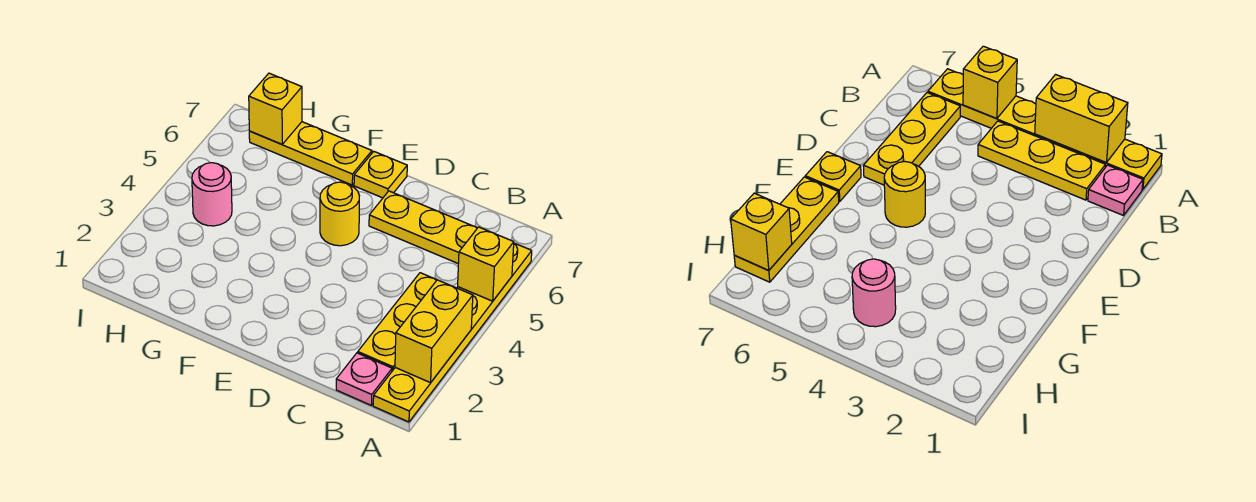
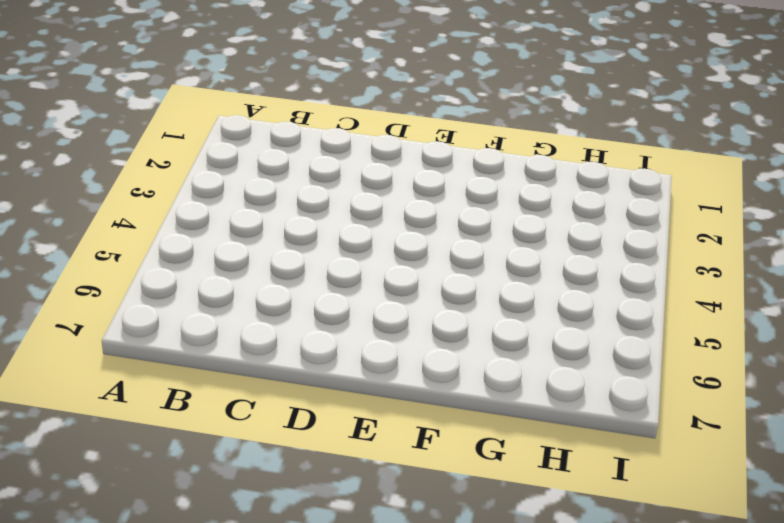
none -> yellow 1x6 plate [373,243,532,422]
none -> pink 1x1 plate [336,353,392,405]

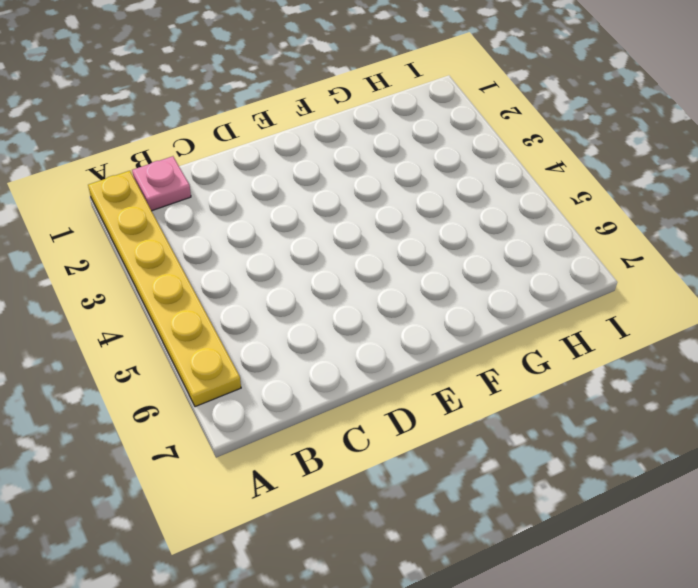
none -> yellow 1x3 plate [358,273,437,371]
none -> yellow 1x3 plate [369,191,477,263]

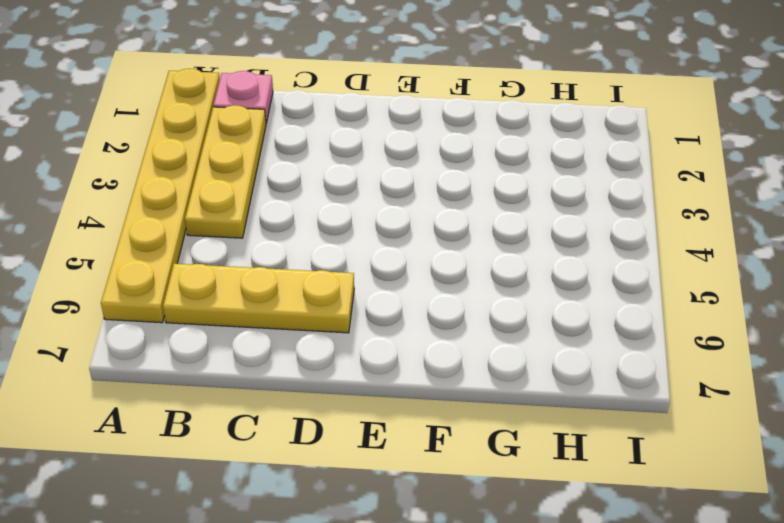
none -> yellow 1x1 round brick [320,182,359,246]
none -> yellow 1x1 plate [354,152,407,198]

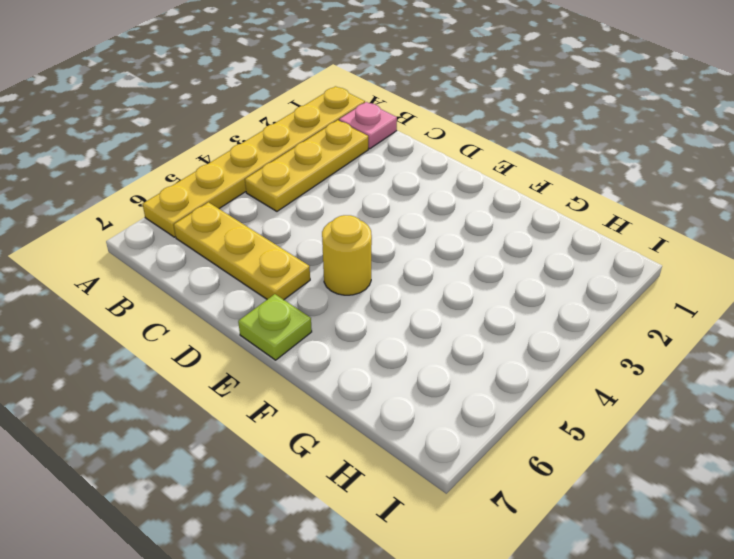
lime 1x1 plate [238,294,312,360] -> yellow 1x1 plate [354,152,407,198]
none -> yellow 1x3 plate [249,122,372,185]
none -> pink 1x1 round brick [192,163,232,226]

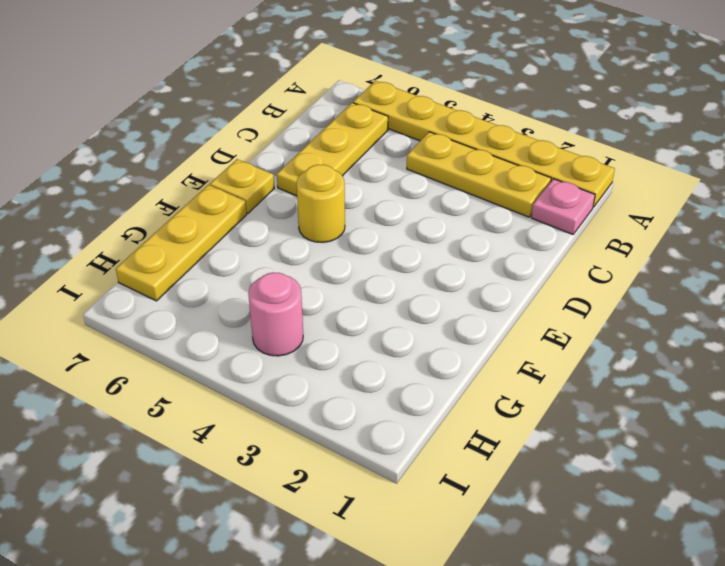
none -> yellow 1x2 brick [395,280,473,383]
none -> yellow 1x1 brick [458,227,514,301]

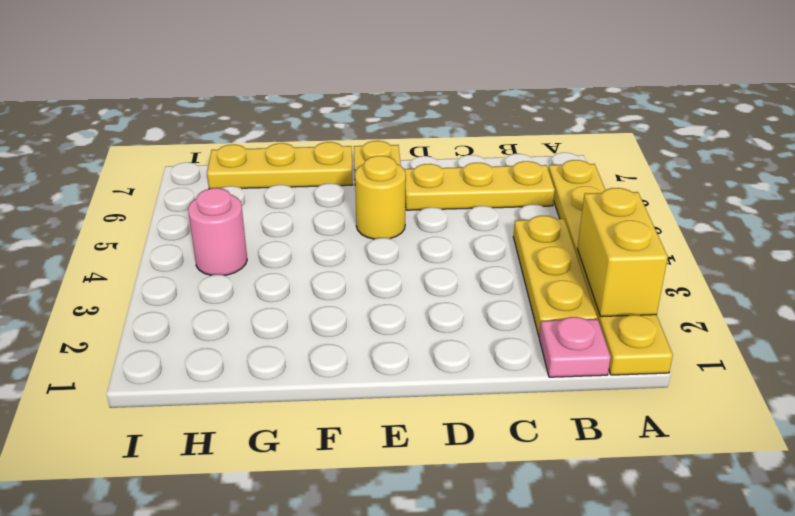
none -> yellow 1x1 brick [458,227,514,301]
none -> yellow 1x1 brick [249,73,302,144]

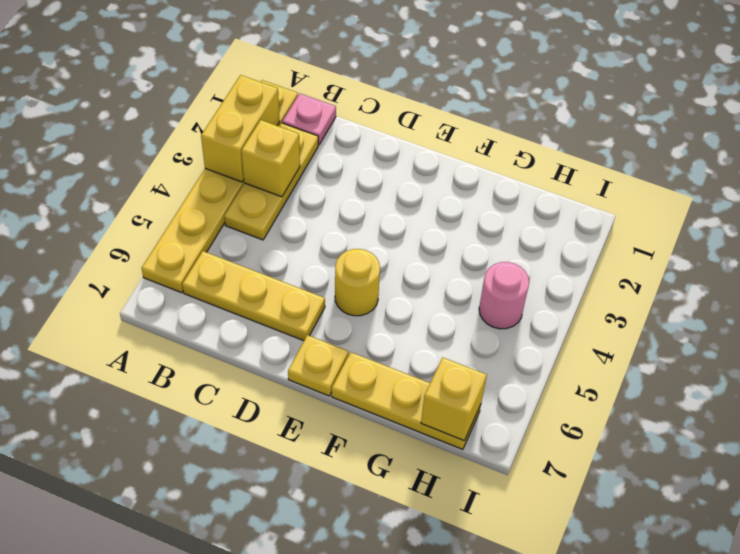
yellow 1x1 brick [242,120,300,197] -> yellow 1x1 brick moved to [458,227,514,301]

